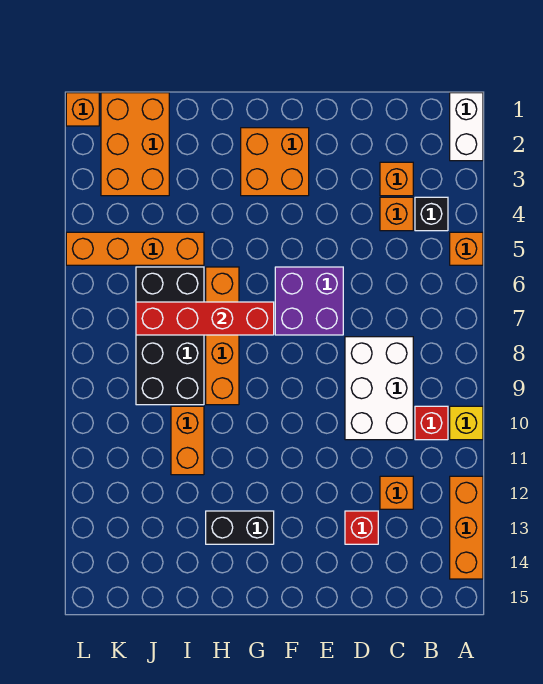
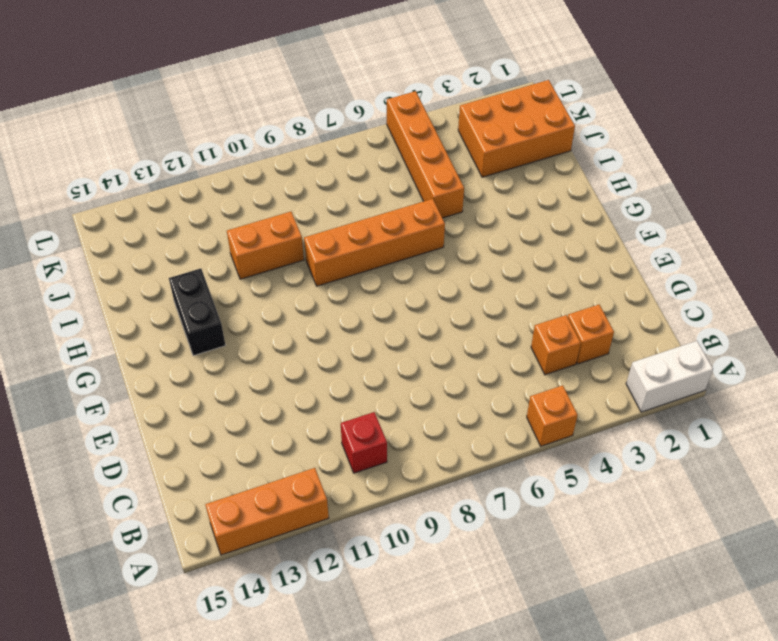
none -> yellow 1x1 brick [450,406,483,440]
none -> black 1x1 brick [415,197,448,231]
none -> white 2x3 brick [345,337,413,440]

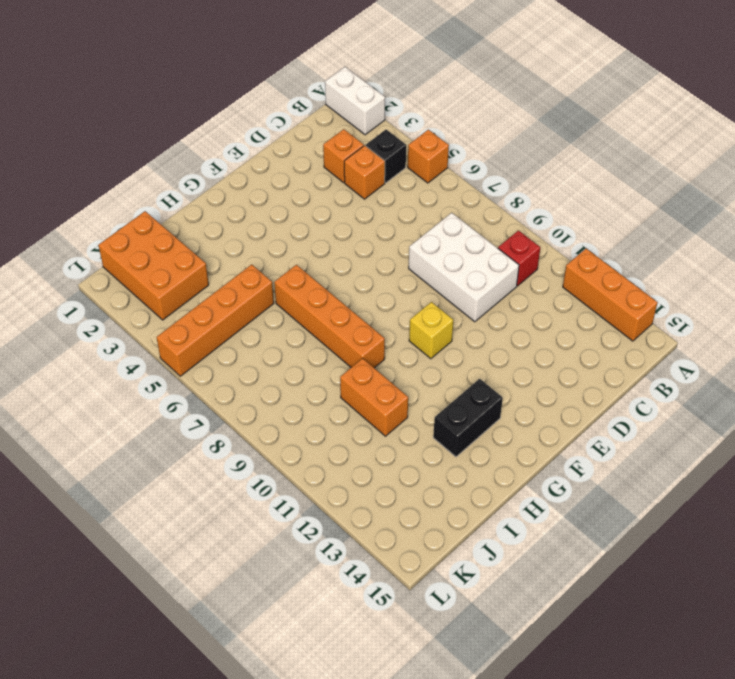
yellow 1x1 brick [409,302,453,359] -> yellow 1x1 brick moved to [450,406,483,440]
none -> orange 1x1 brick [380,476,413,509]
none -> red 1x1 brick [345,511,378,544]
none -> purple 2x2 brick [275,267,343,335]

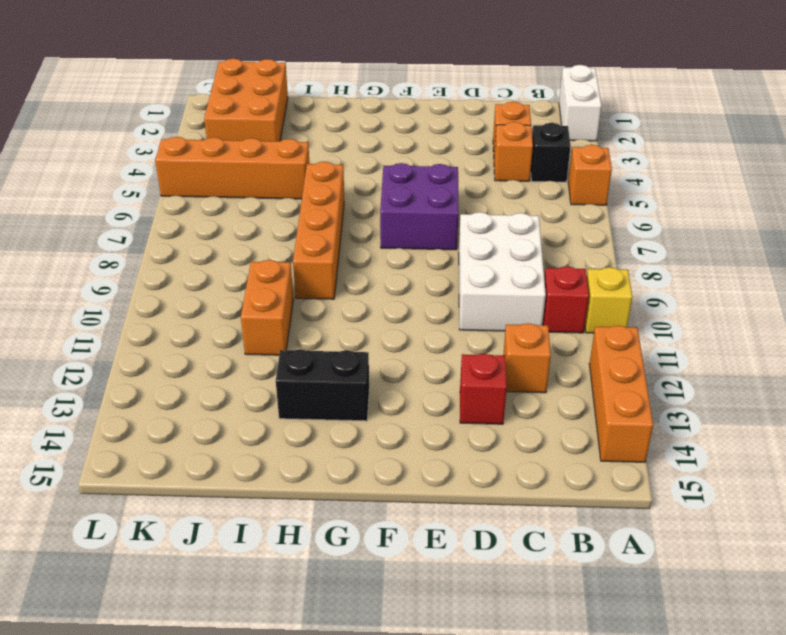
none -> orange 2x2 brick [241,128,309,196]
none -> black 2x4 brick [136,267,204,405]
none -> orange 1x1 brick [66,93,99,126]

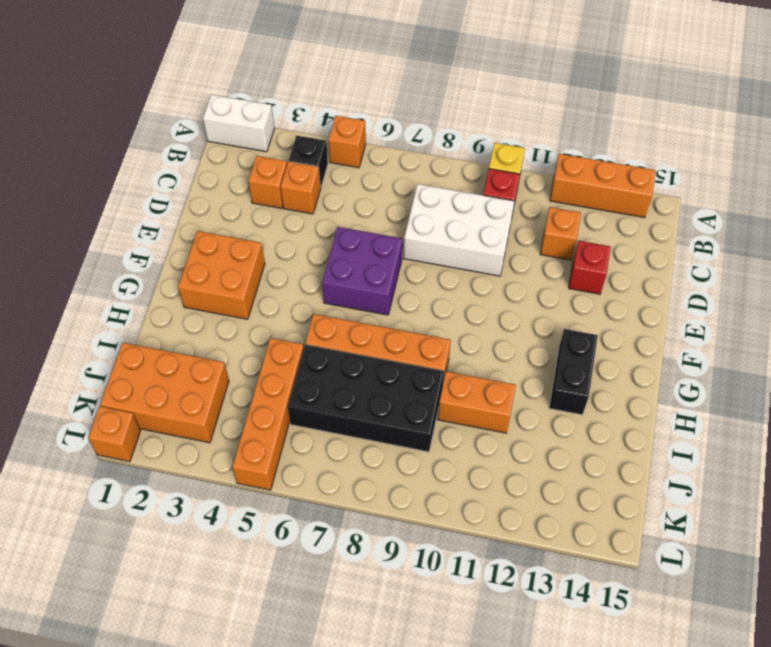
none -> red 1x4 brick [136,302,274,335]

